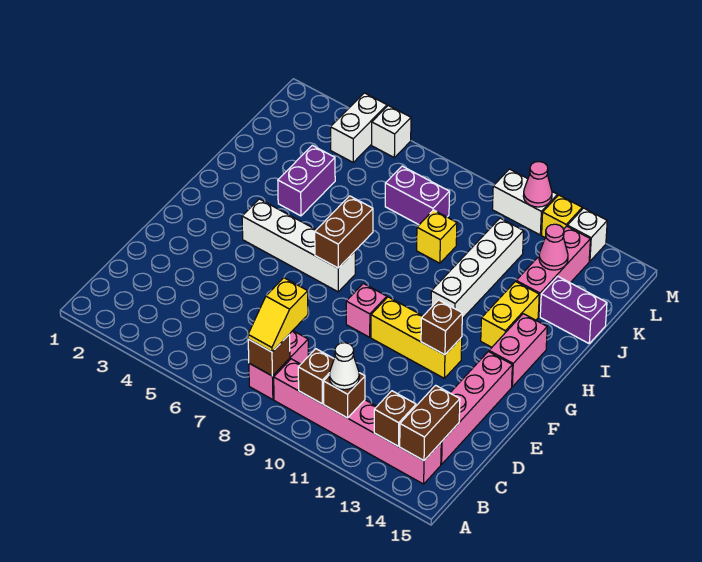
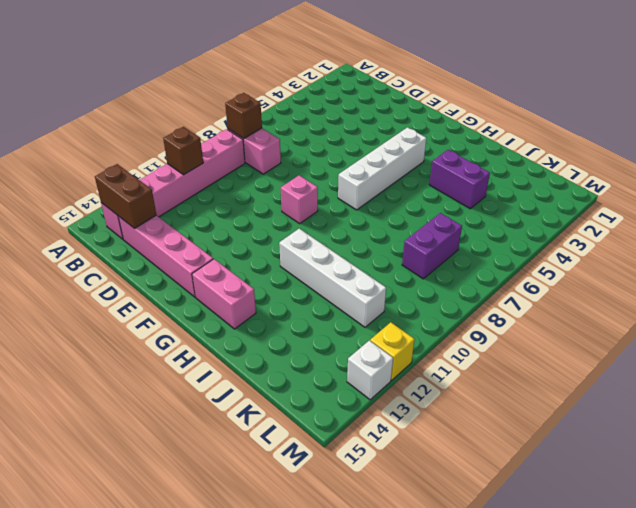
none -> yellow 1x3 brick [371,297,462,378]
none -> yellow 1x2 brick [481,282,539,347]
none -> yellow 1x1 brick [417,210,457,263]
none -> pink 1x3 brick [516,226,590,317]

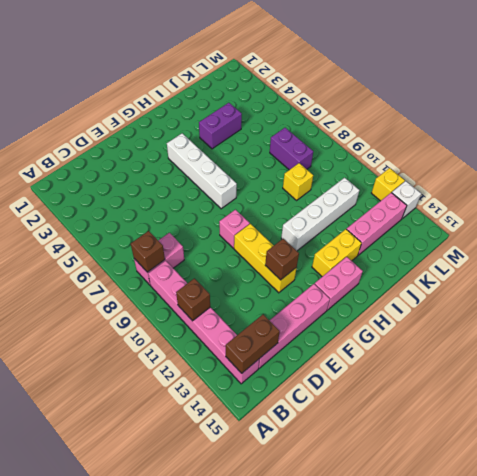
none -> purple 1x2 brick [540,276,607,343]
none -> white 1x2 brick [331,93,387,162]
none -> white 1x1 brick [372,105,411,157]
none -> white 1x2 brick [492,169,557,235]

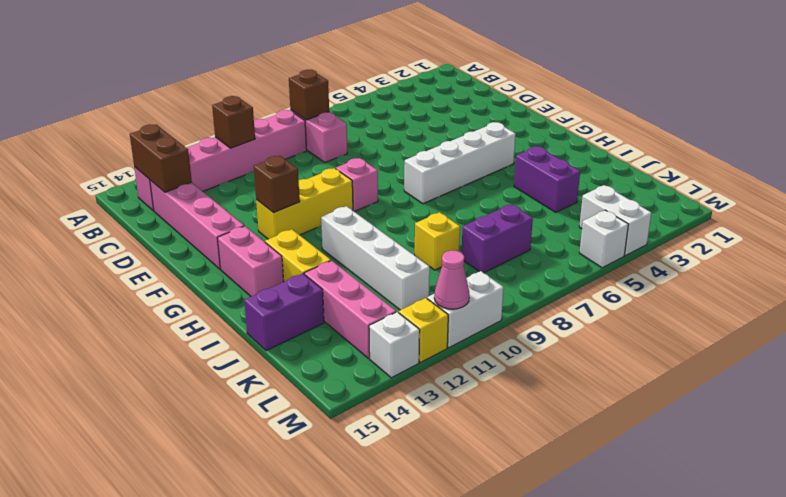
none -> brown 1x1 brick [298,349,334,404]
none -> brown 1x1 brick [374,391,416,446]
none -> brown 1x2 brick [315,196,373,268]
none -> pink 1x1 cone [539,224,568,270]

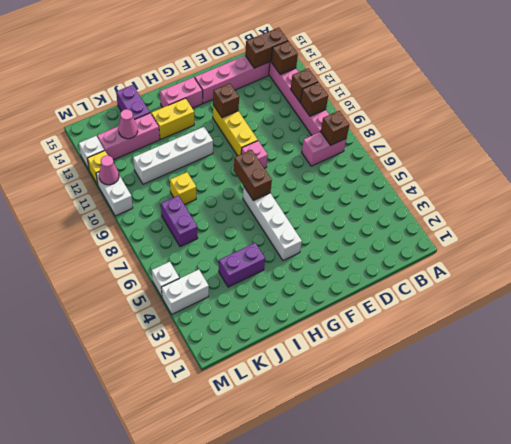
brown 1x2 brick [234,150,272,201] -> brown 1x2 brick turned to [315,196,373,268]
none -> yellow 1x2 slope [248,278,308,352]
none -> white 1x1 cone [329,343,359,390]

